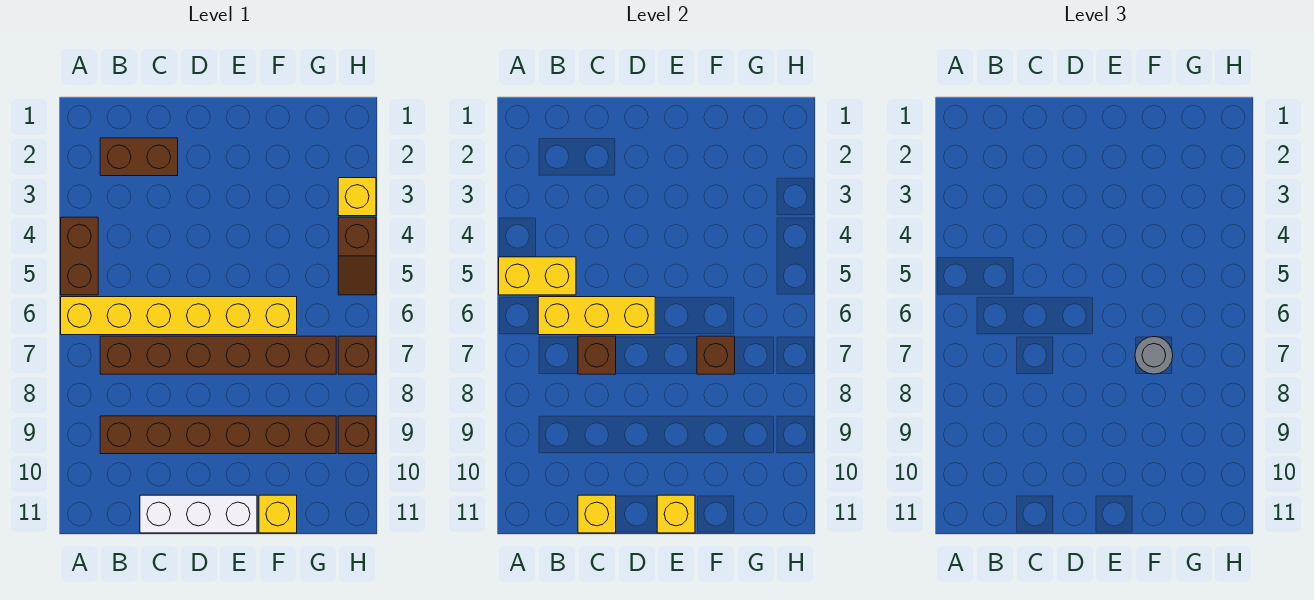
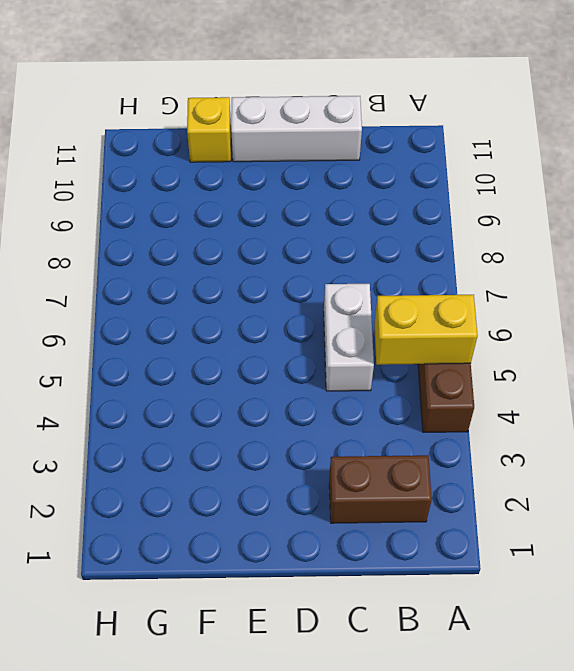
white 1x2 brick [324,284,374,391] -> yellow 1x6 brick [61,297,297,335]
none -> brown 1x6 brick [100,336,336,374]
none -> brown 1x6 brick [100,416,336,454]
none -> yellow 1x1 brick [338,178,376,216]

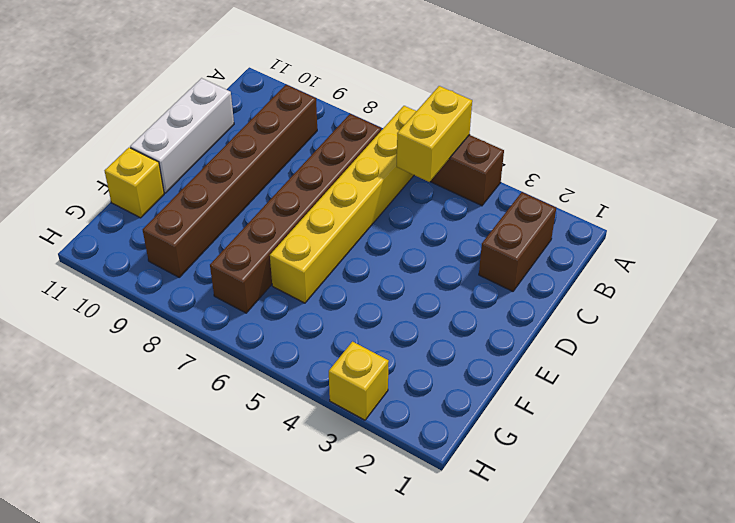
none -> brown 1x2 slope [338,217,376,295]
none -> brown 1x1 brick [338,336,376,374]
none -> brown 1x1 brick [338,416,376,454]

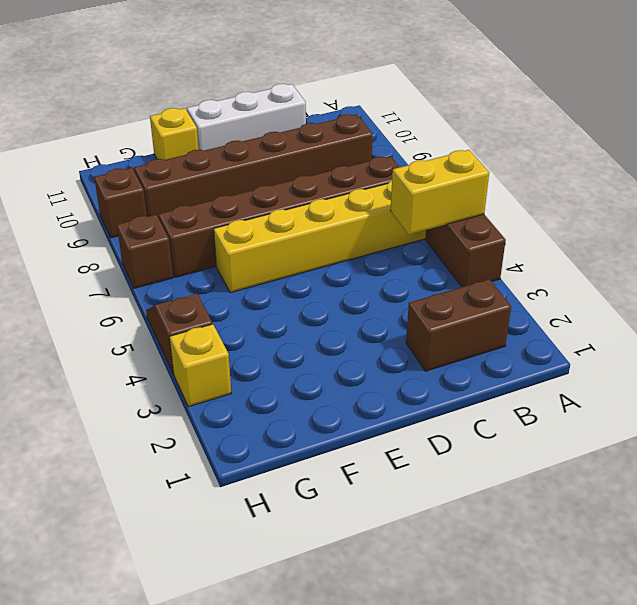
none -> yellow 1x3 brick [538,297,655,335]
none -> brown 1x1 brick [578,336,616,374]
none -> yellow 1x1 brick [578,495,616,533]

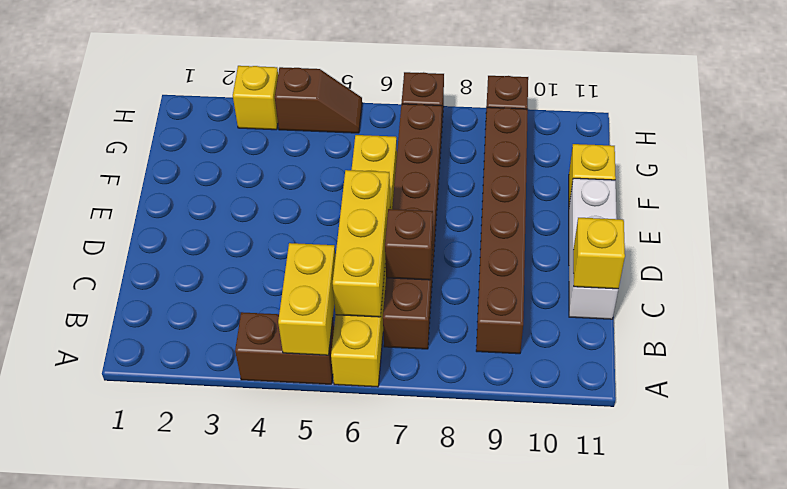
none -> brown 1x2 brick [100,138,178,176]
none -> yellow 1x1 brick [657,495,695,533]
none -> brown 1x1 brick [697,336,735,374]

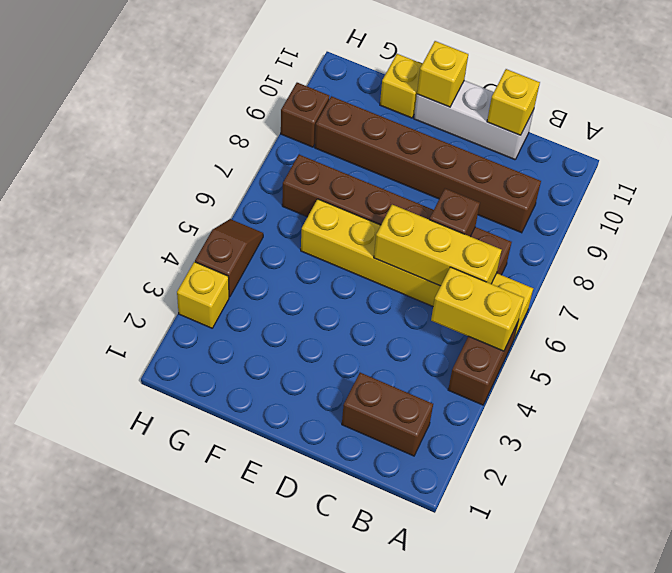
none -> brown 1x1 brick [338,336,376,374]
none -> brown 1x1 brick [697,336,735,374]
none -> grey 1x1 round brick [1135,337,1173,374]

